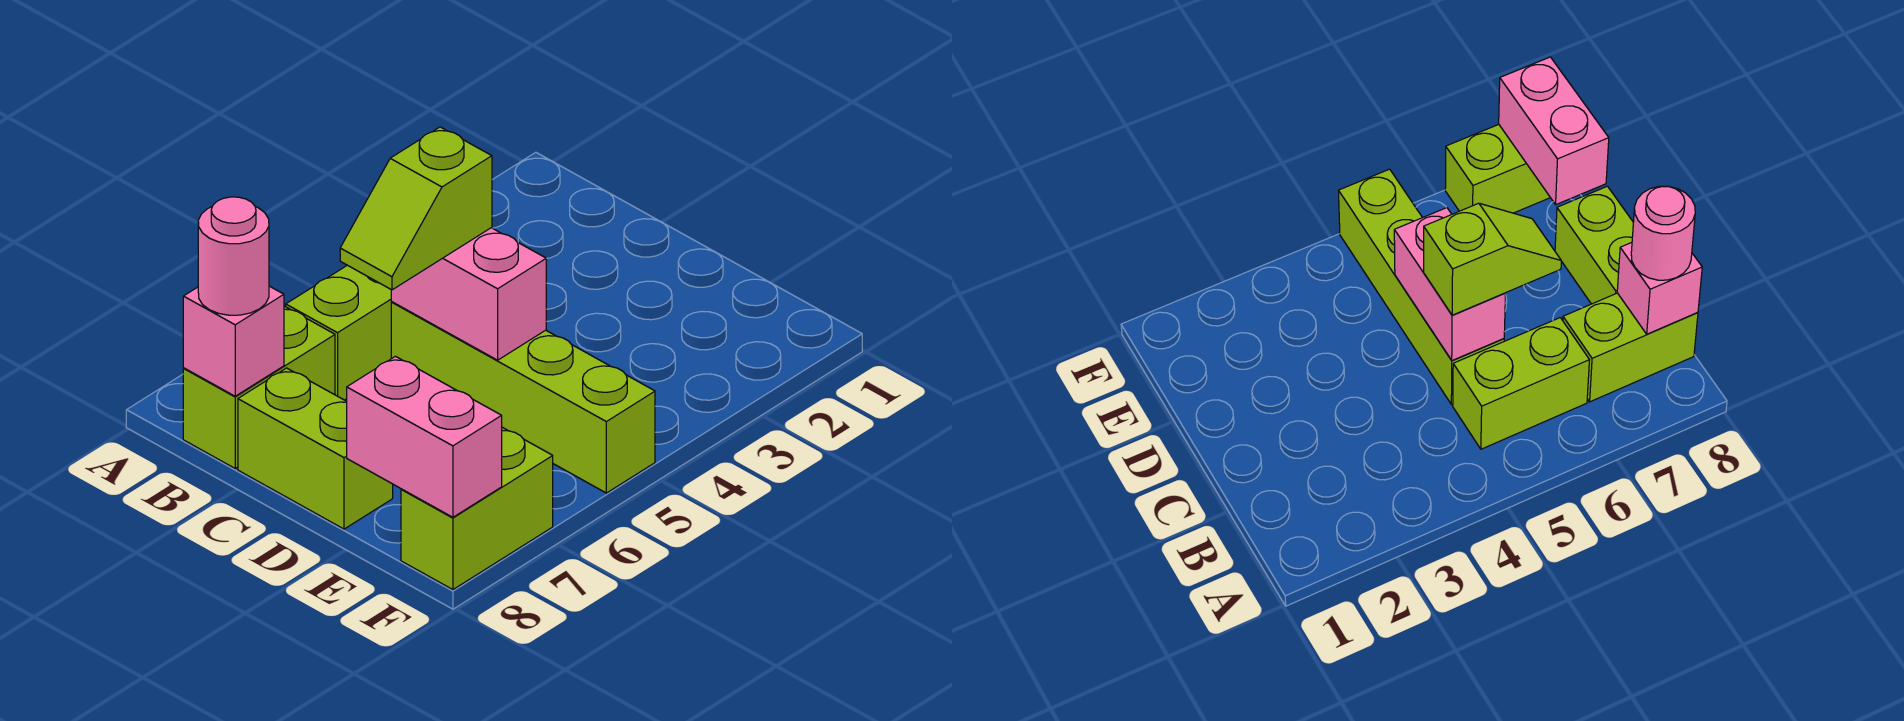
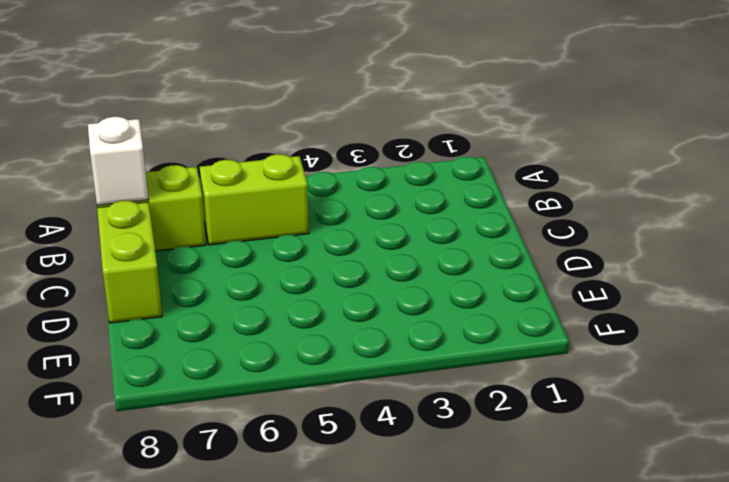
white 1x1 brick [88,117,148,205] -> pink 1x1 brick [183,286,284,396]
none -> lime 1x4 brick [391,302,655,493]
none -> lime 1x2 brick [401,427,553,590]

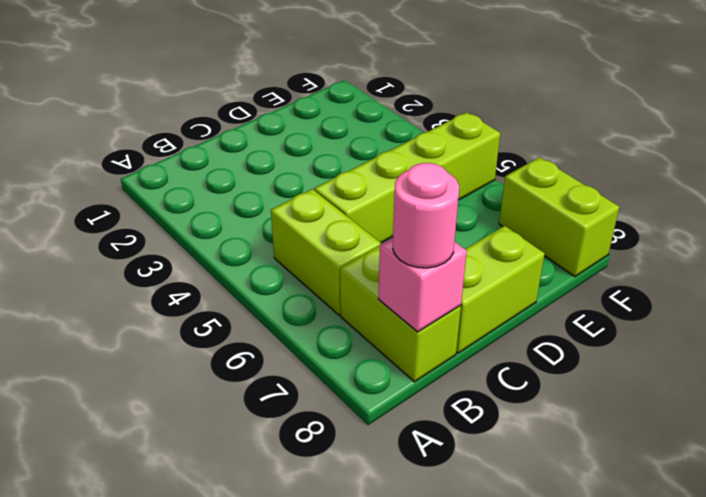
none -> pink 1x2 brick [391,228,546,360]
none -> pink 1x2 brick [347,356,502,517]

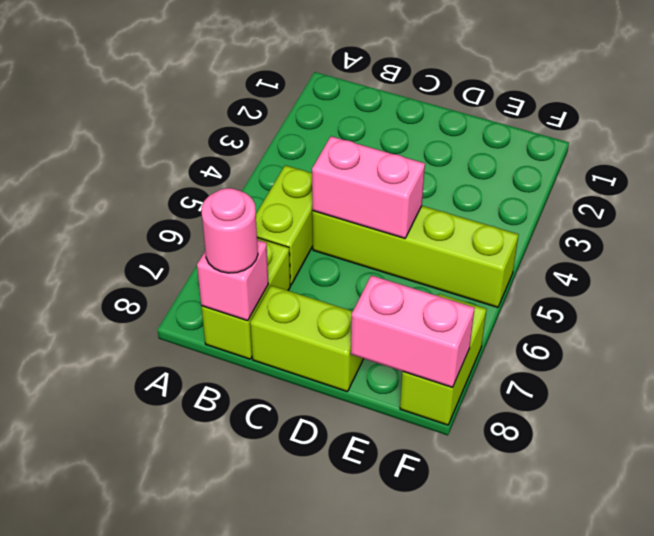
none -> lime 1x2 slope [340,127,492,290]

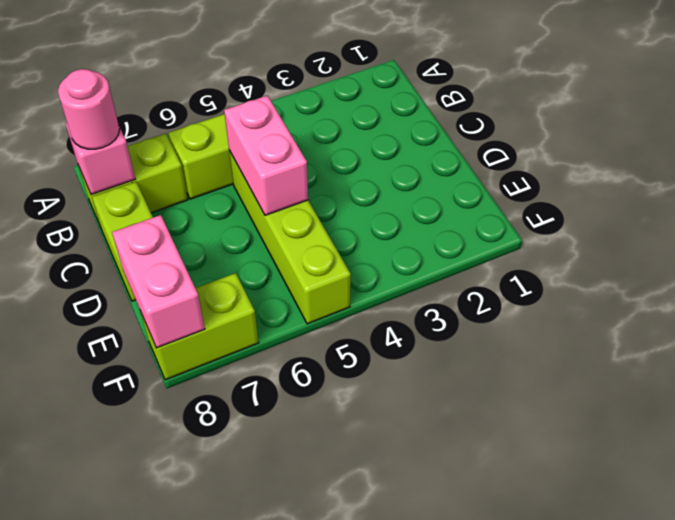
none -> lime 1x2 slope [340,127,492,290]

